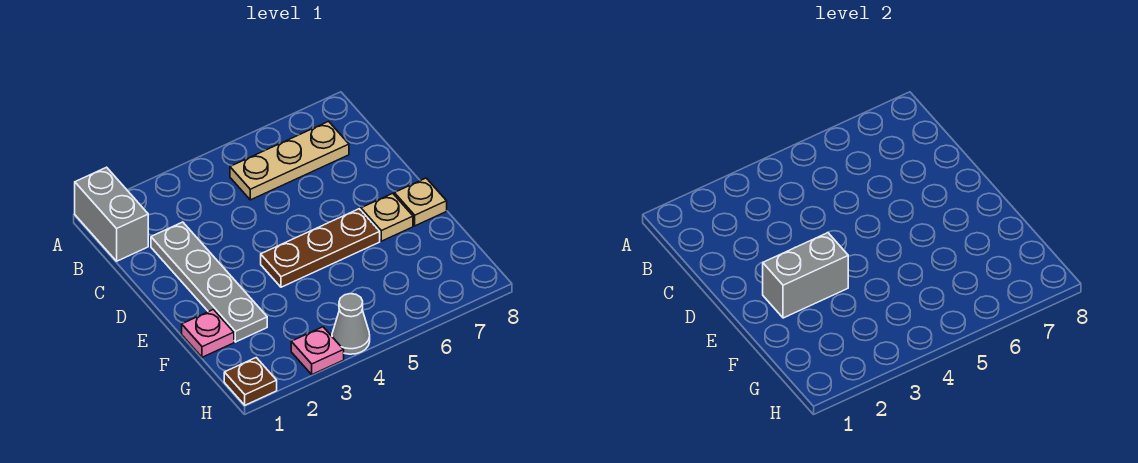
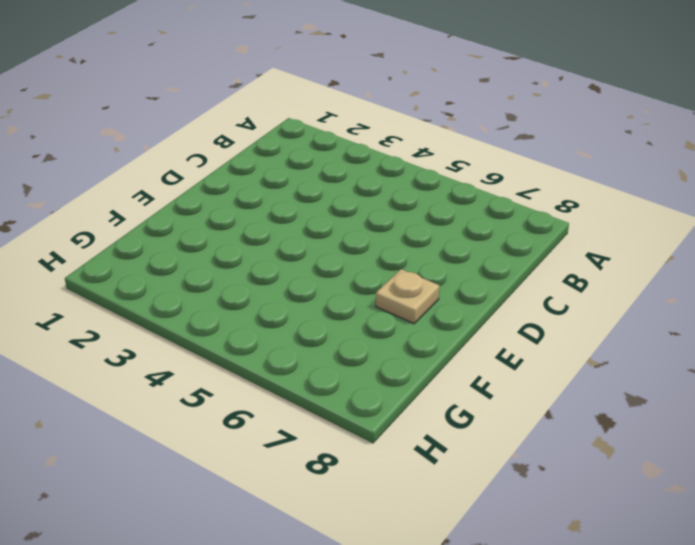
none -> grey 1x2 brick [75,167,148,261]
none -> tan 1x3 plate [230,121,349,200]

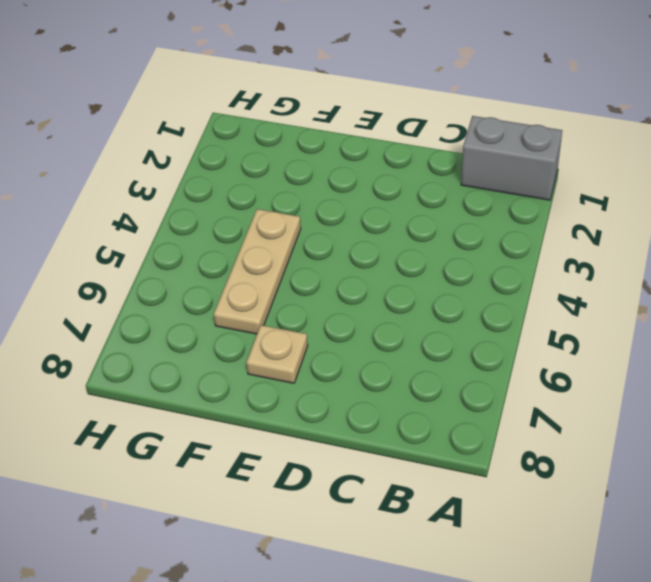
tan 1x3 plate [214,209,301,334] -> tan 1x3 plate moved to [230,121,349,200]
none -> grey 1x4 plate [151,222,267,342]
none -> brown 1x3 plate [261,209,380,287]

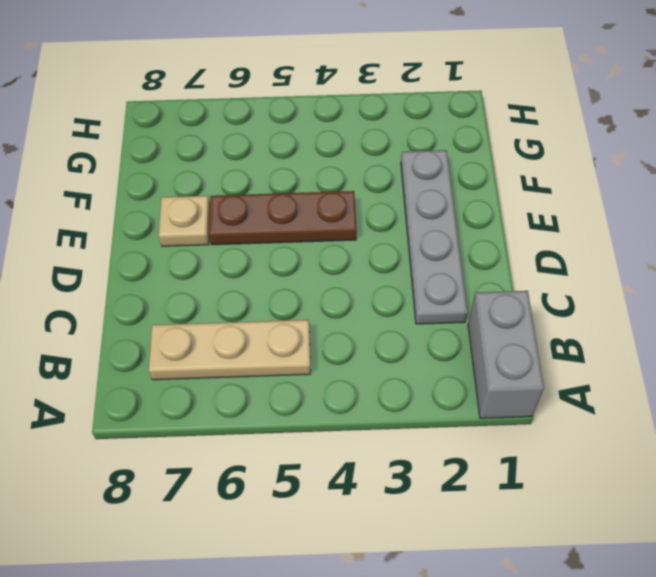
none -> tan 1x1 plate [394,178,447,226]
none -> pink 1x1 plate [182,310,234,357]

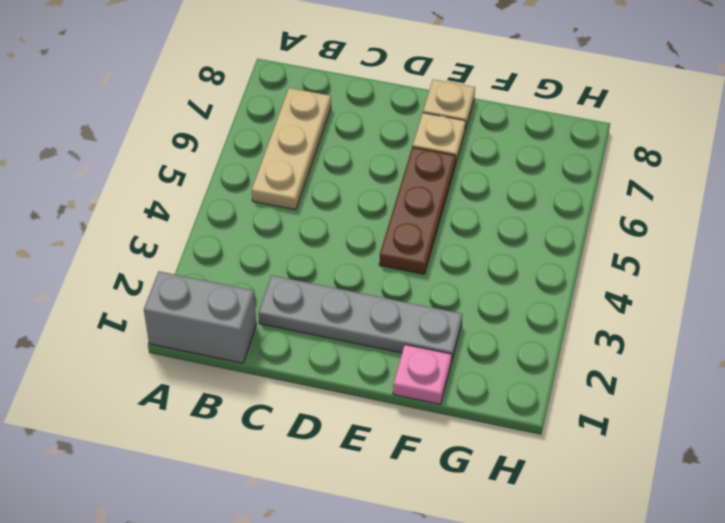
none -> brown 1x1 plate [224,358,277,405]
none -> pink 1x1 plate [291,327,344,374]

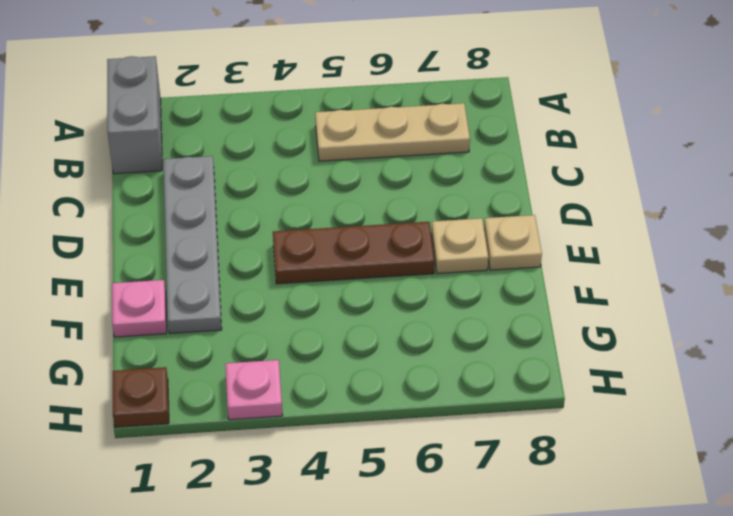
none -> grey 1x1 cone [332,294,370,354]
none -> grey 1x2 brick [763,233,848,318]

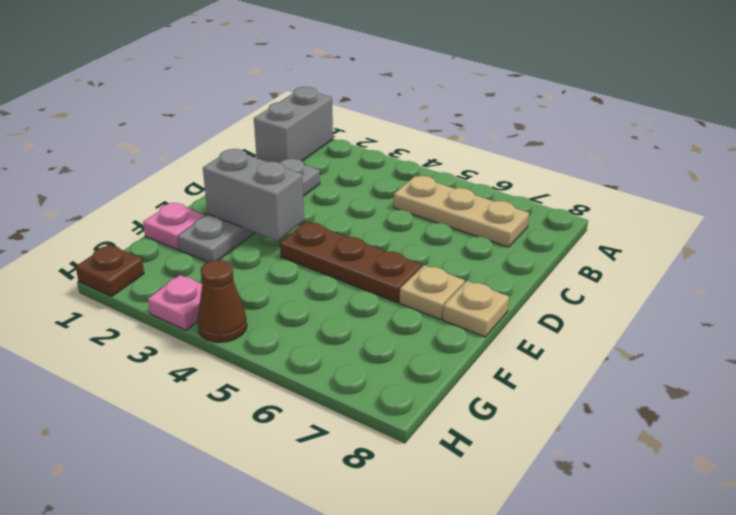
brown 1x1 cone [197,260,247,342] -> grey 1x1 cone [332,294,370,354]

